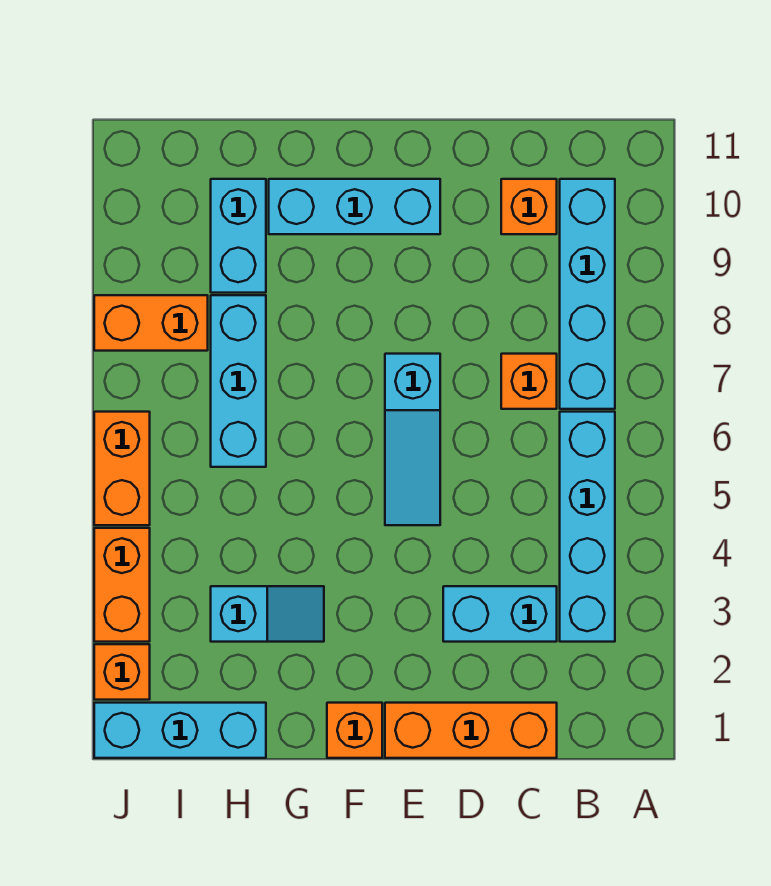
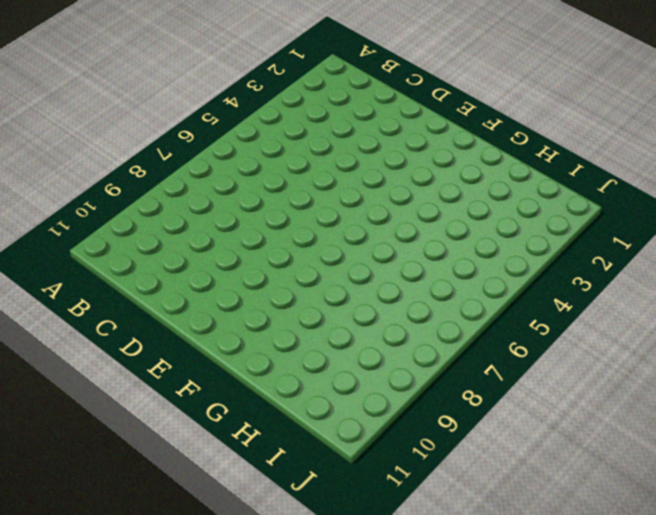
none -> cyan 1x4 brick [560,412,615,642]
none -> cyan 1x4 brick [560,179,615,409]
none -> orange 1x3 brick [385,703,557,758]

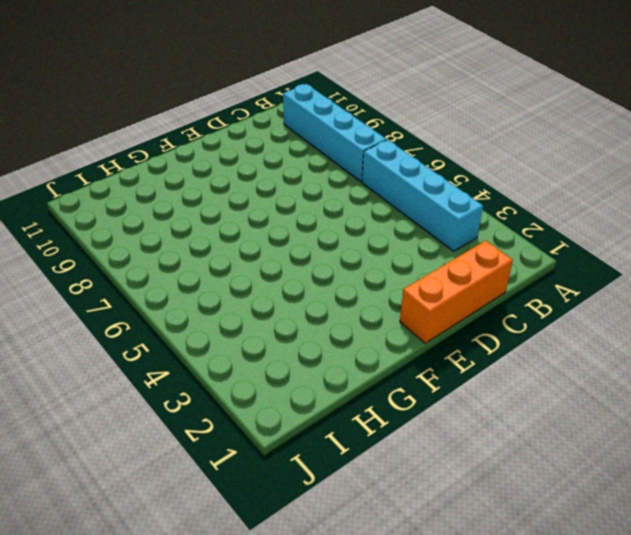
none -> cyan 1x2 brick [443,586,557,642]
none -> orange 1x1 brick [501,354,557,409]
none -> orange 1x1 brick [501,179,557,234]

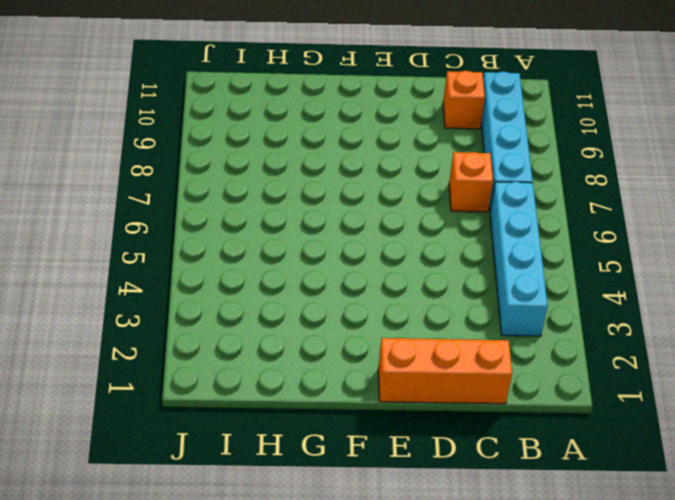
none -> cyan 1x2 brick [443,586,557,642]
none -> cyan 1x3 slope [385,354,440,525]
none -> cyan 1x3 brick [269,179,440,234]

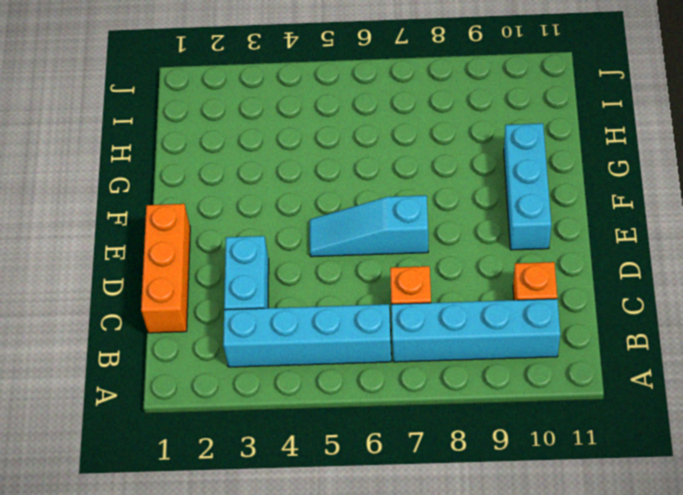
none -> orange 1x1 brick [327,703,382,758]
none -> cyan 1x2 slope [211,586,324,642]
none -> cyan 1x3 brick [94,703,266,758]

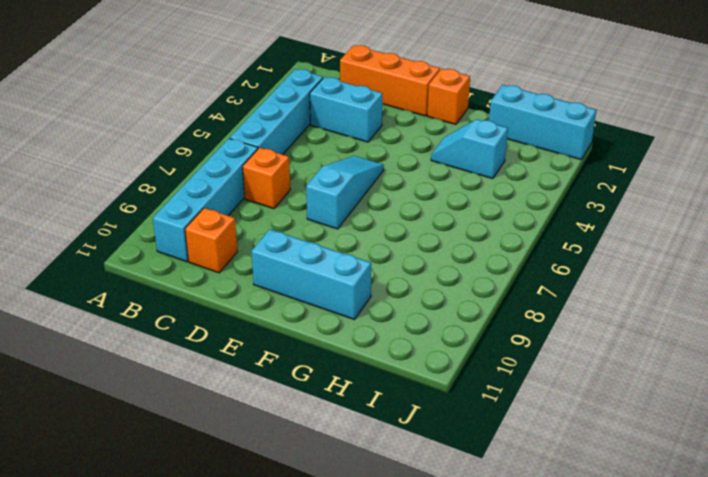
none -> cyan 1x3 brick [211,295,266,467]
none -> cyan 1x2 brick [211,179,266,293]
none -> orange 1x2 brick [94,295,208,351]

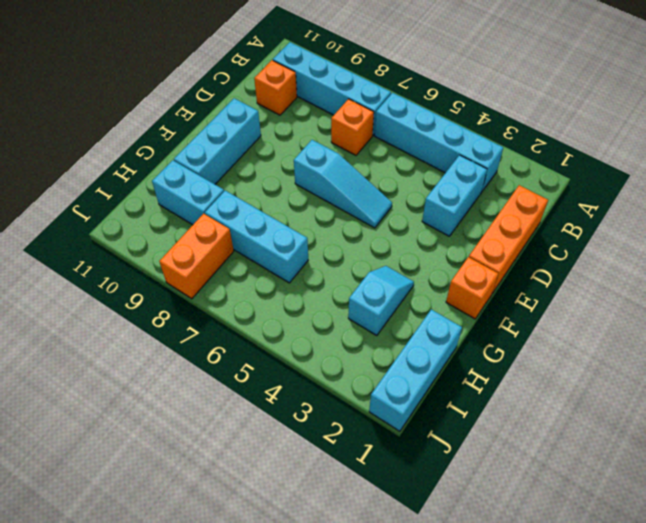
none -> orange 1x1 brick [94,644,150,700]
none -> orange 1x2 brick [94,528,150,642]
none -> orange 1x2 brick [94,412,150,525]

